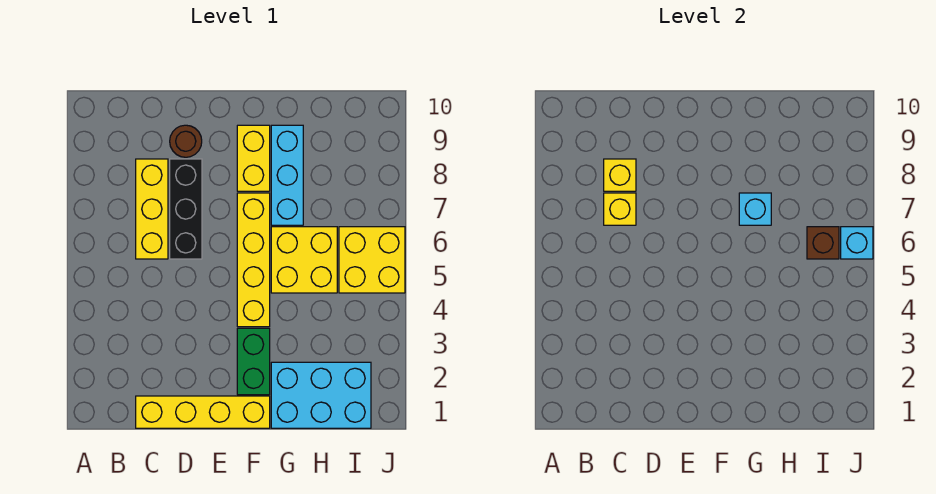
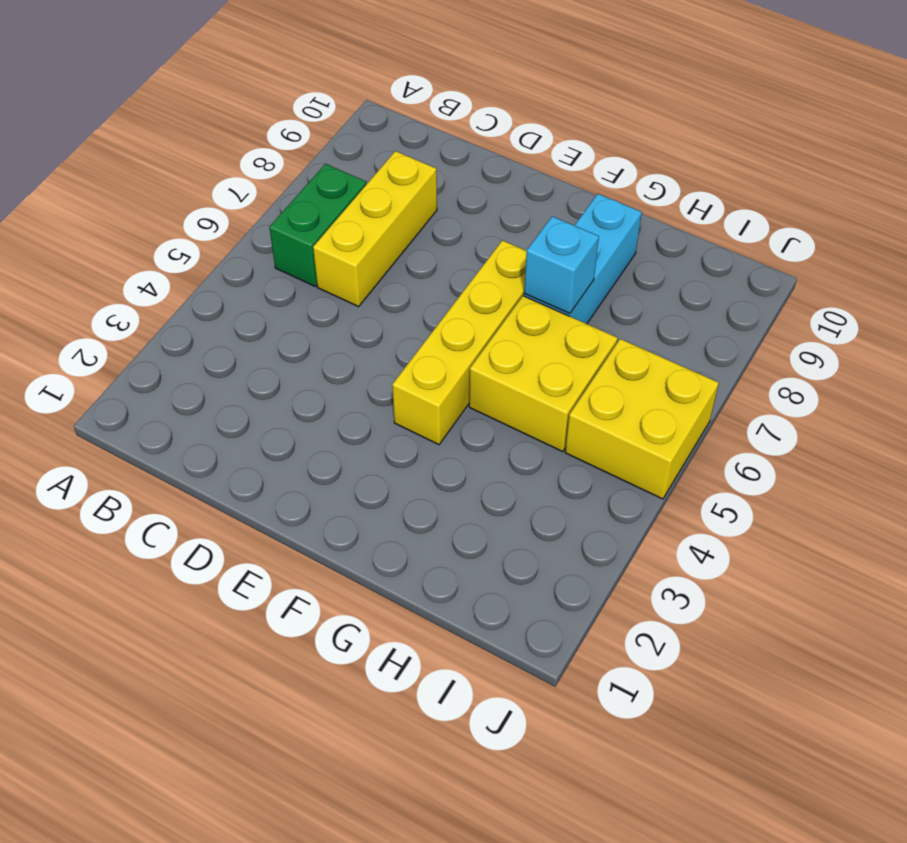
green 1x2 brick [269,164,366,286] -> green 1x2 brick moved to [237,328,270,395]
none -> yellow 1x4 brick [136,396,270,428]
none -> black 1x3 brick [170,159,202,259]
none -> brown 1x1 round brick [170,125,202,157]

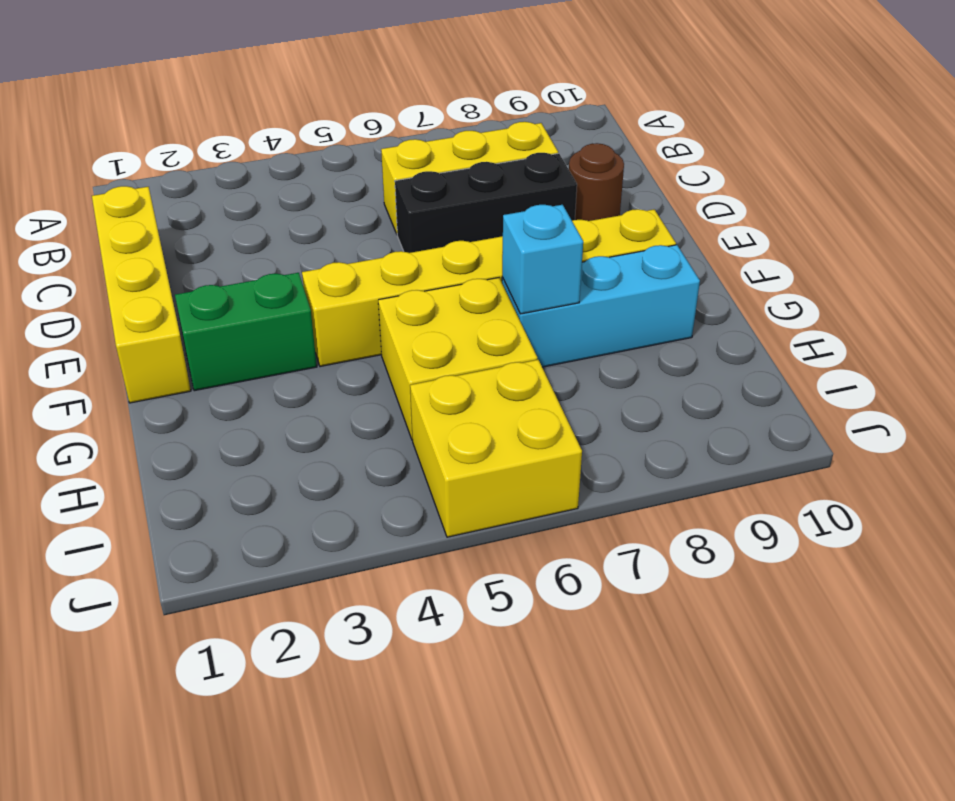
none -> cyan 2x3 brick [271,362,371,428]
none -> yellow 1x1 brick [604,193,636,225]
none -> yellow 1x1 brick [604,159,636,191]

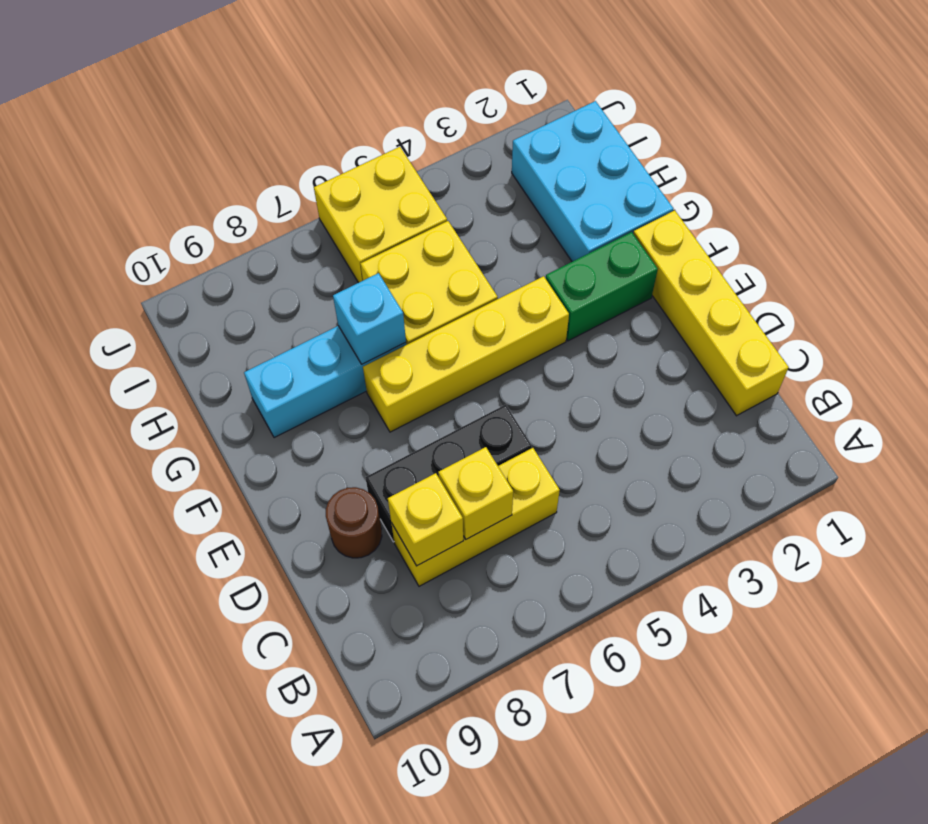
none -> yellow 1x2 brick [237,125,270,191]
none -> brown 1x1 brick [807,227,839,259]
none -> cyan 1x1 brick [841,227,873,259]

